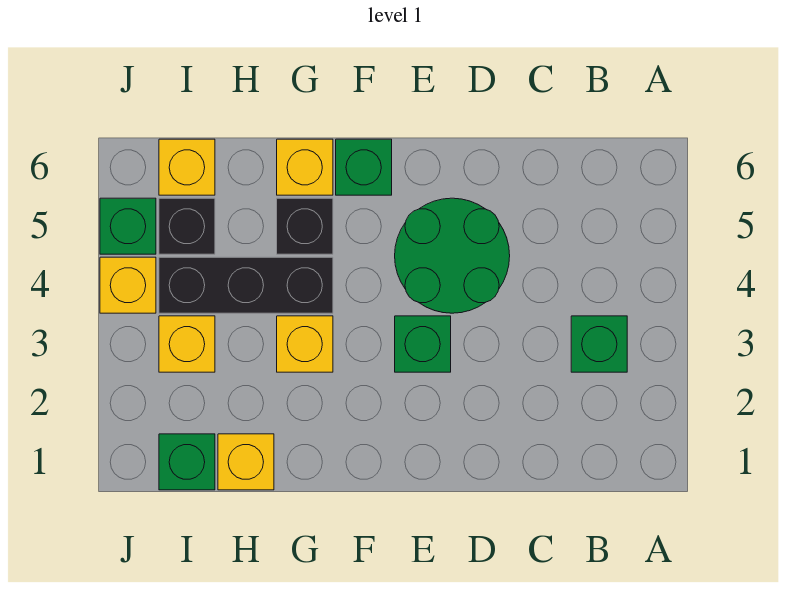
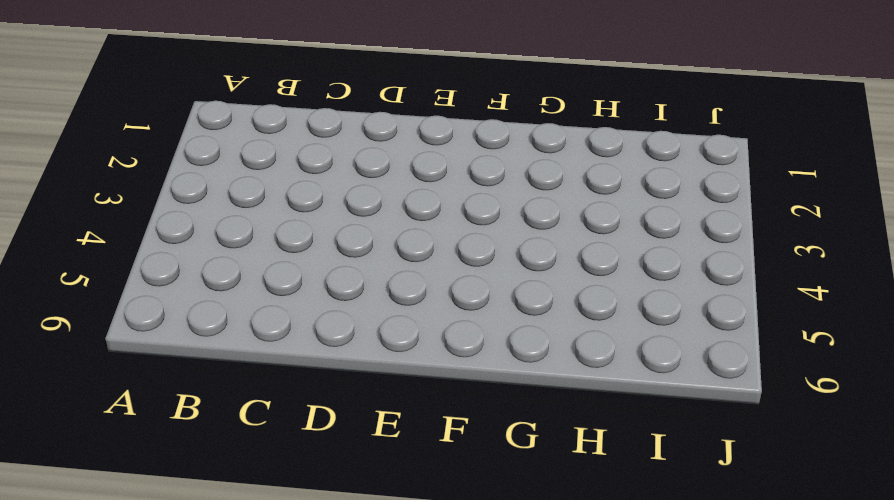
none -> green 1x1 brick [571,316,627,372]
none -> green 2x2 round brick [395,198,510,313]
none -> green 1x1 brick [395,316,451,372]

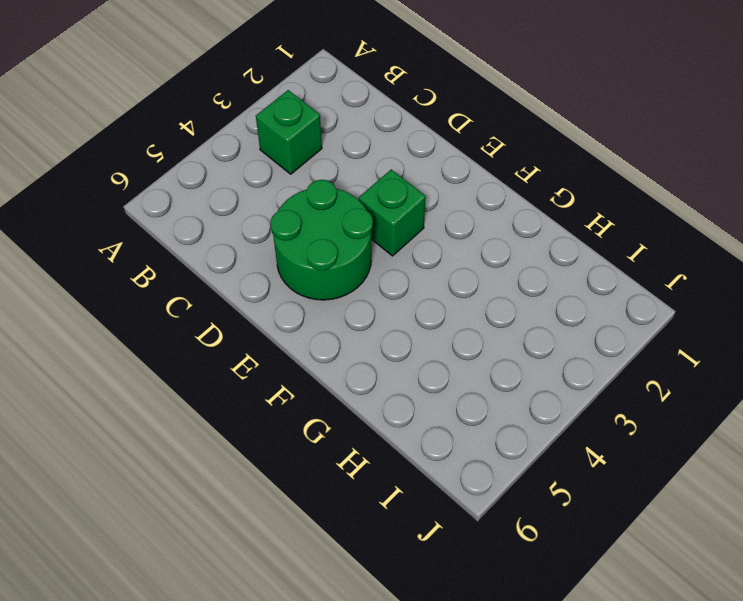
none -> green 1x1 brick [336,139,392,195]
none -> yellow 1x1 brick [277,316,333,372]
none -> black 1x3 brick [159,257,333,313]

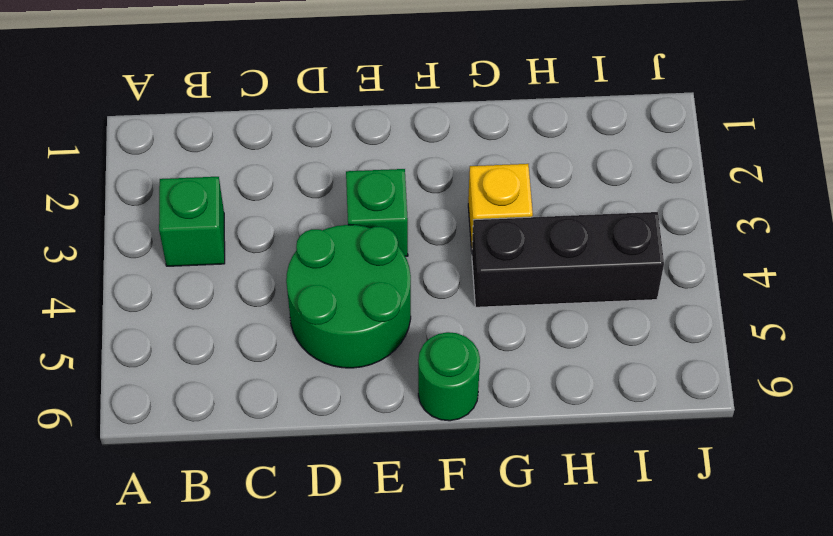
green 1x1 round brick [418,332,480,421] -> green 1x1 brick [336,139,392,195]
none -> black 1x1 brick [277,198,333,254]
none -> yellow 1x1 brick [277,139,333,195]
none -> yellow 1x1 brick [218,434,274,490]

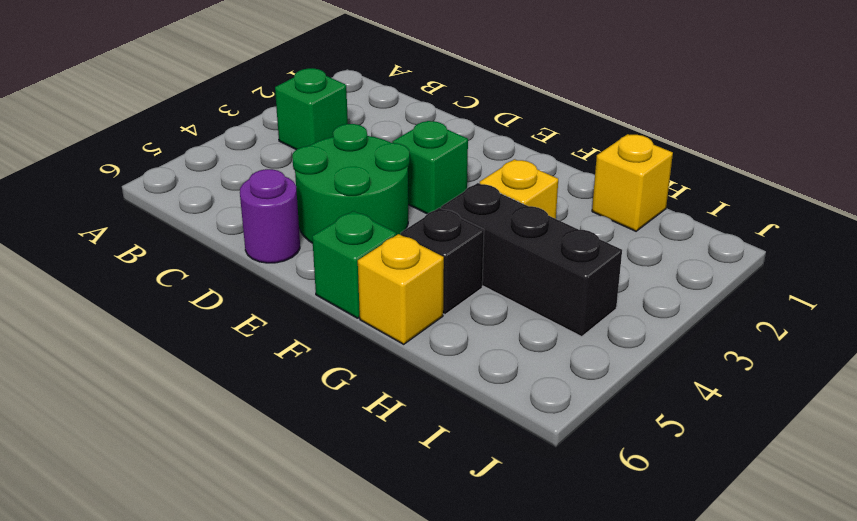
purple 1x1 round brick [240,169,300,263] -> none
none -> green 1x1 brick [159,434,215,490]
none -> yellow 1x1 brick [159,316,215,372]
none -> black 1x1 brick [159,198,215,254]

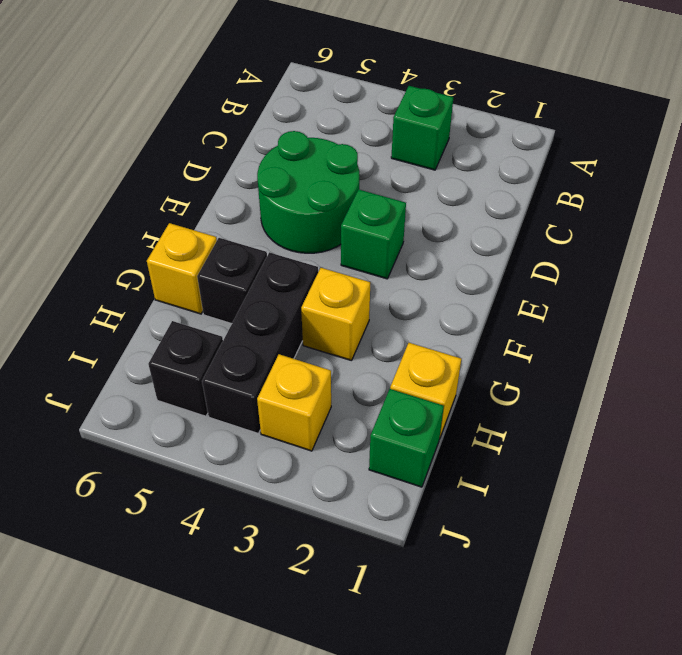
none -> green 1x1 brick [336,139,392,195]
none -> yellow 1x1 brick [159,139,215,195]
none -> yellow 1x1 brick [100,257,156,313]

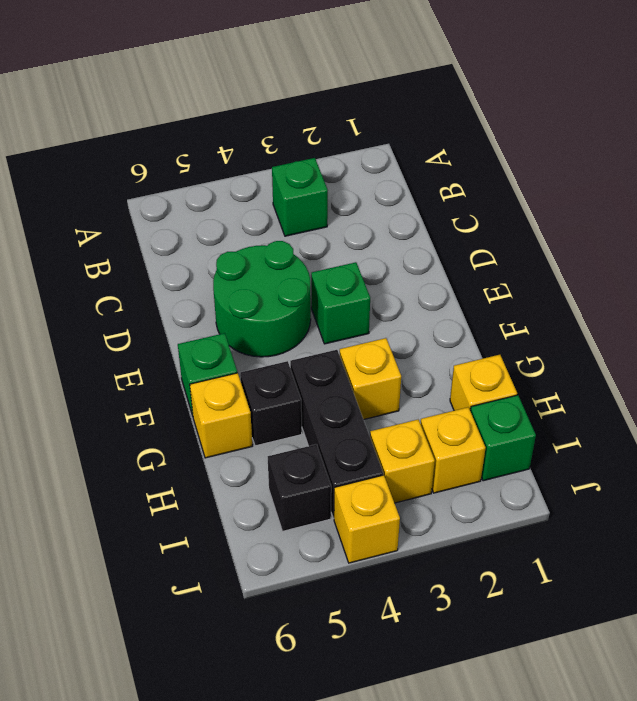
yellow 1x1 brick [421,407,485,493] -> yellow 1x1 brick moved to [159,139,215,195]
none -> green 1x1 brick [100,198,156,254]

